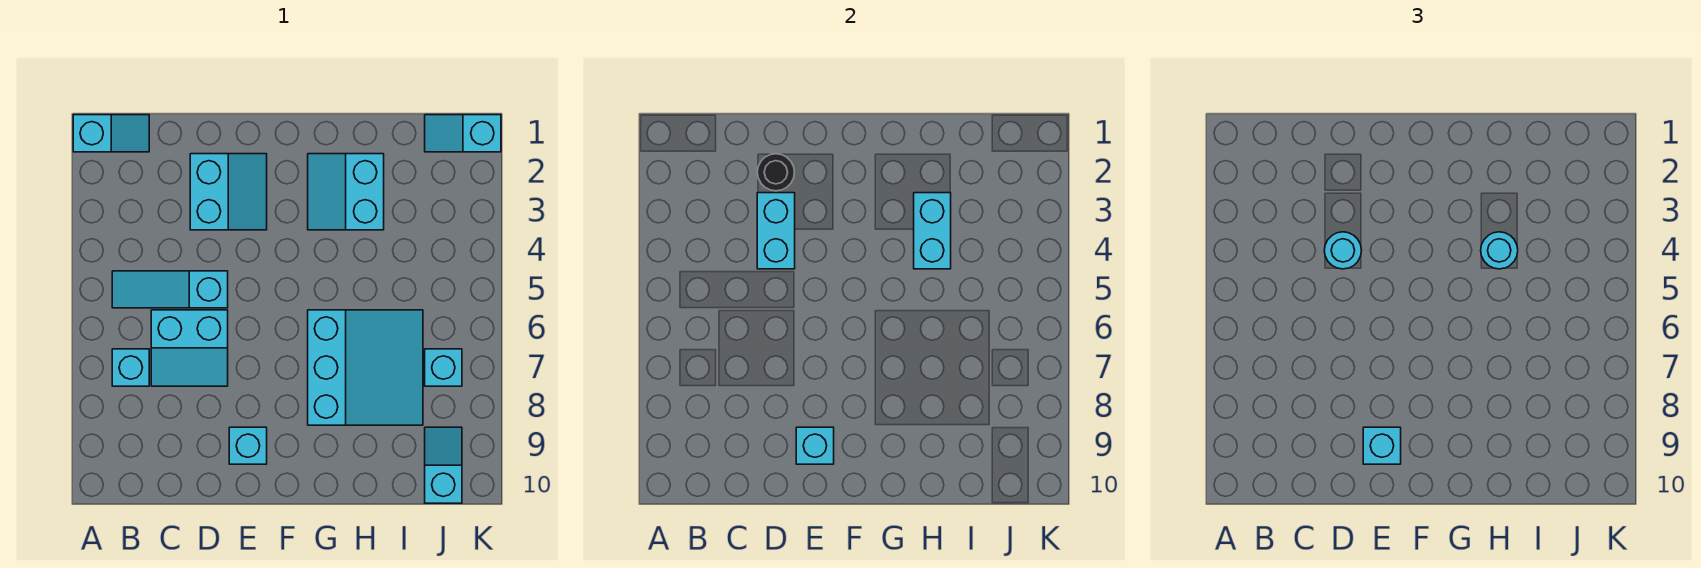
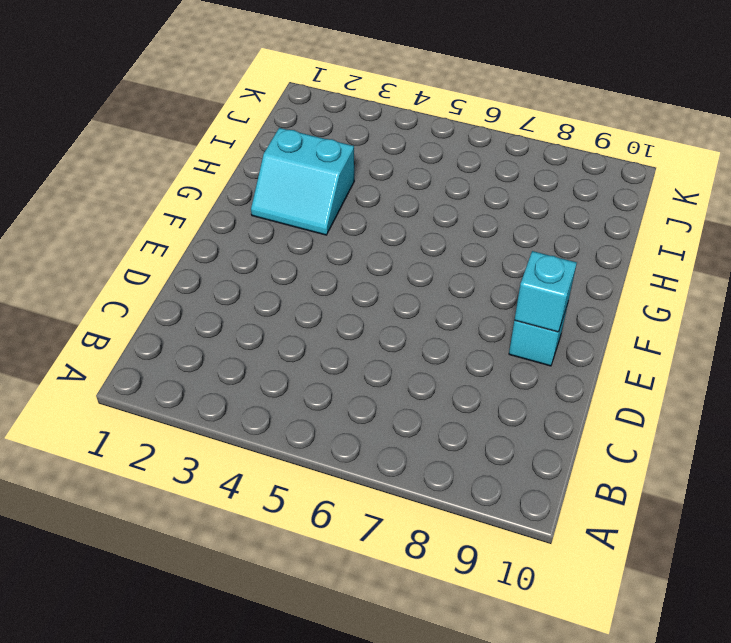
none -> cyan 1x2 slope [73,115,149,152]
none -> cyan 1x3 slope [112,271,228,308]
none -> cyan 1x1 brick [112,349,149,386]

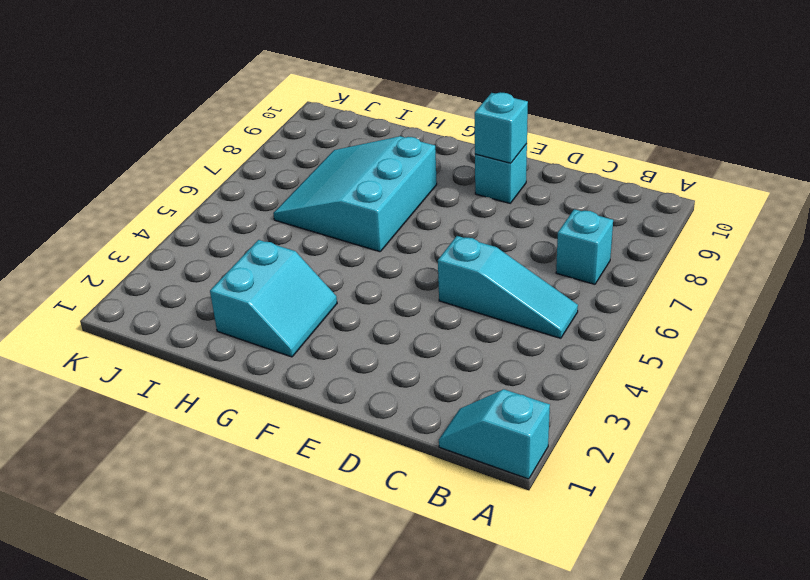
none -> cyan 2x2 slope [151,310,228,386]
none -> cyan 2x2 slope [190,154,267,230]
none -> cyan 1x2 slope [425,115,501,152]

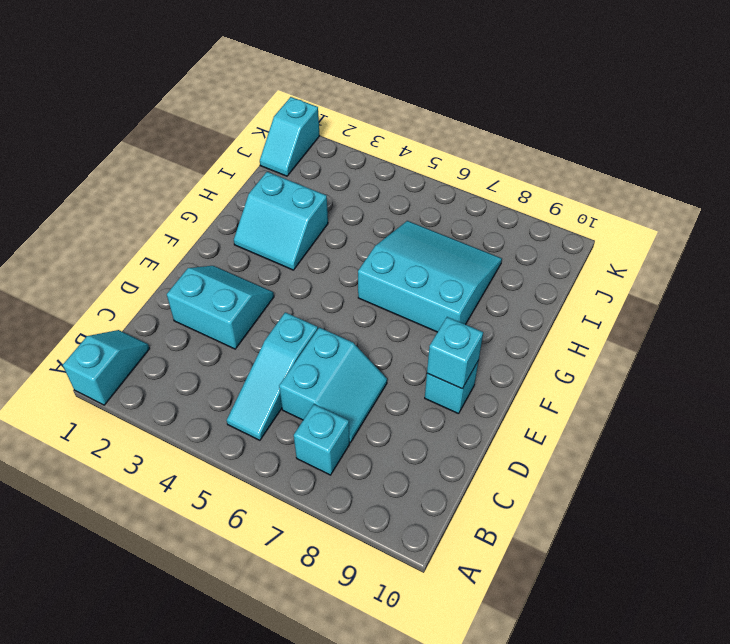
none -> cyan 1x1 brick [425,349,462,386]
none -> cyan 1x2 slope [425,427,462,503]
none -> black 1x1 round brick [757,154,795,191]

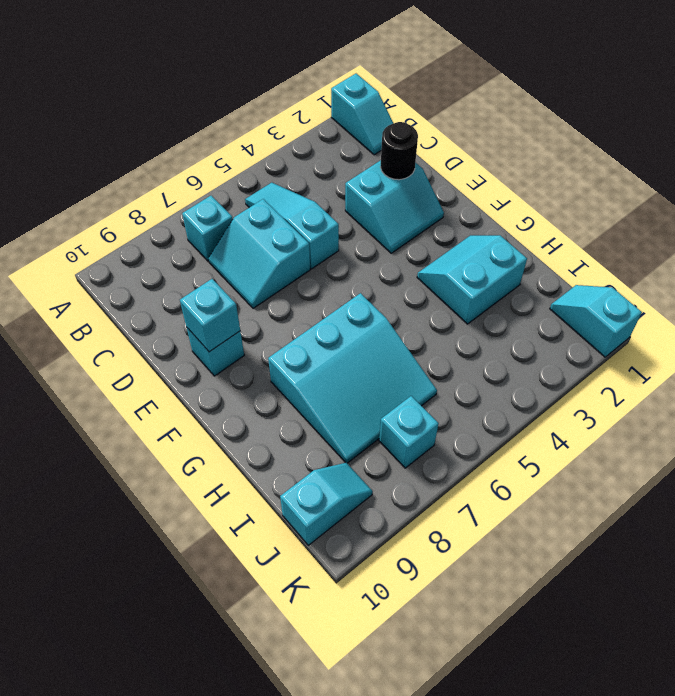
none -> cyan 1x2 brick [757,193,795,269]
none -> cyan 1x2 brick [914,193,951,269]
none -> cyan 1x1 round brick [1324,232,1362,269]

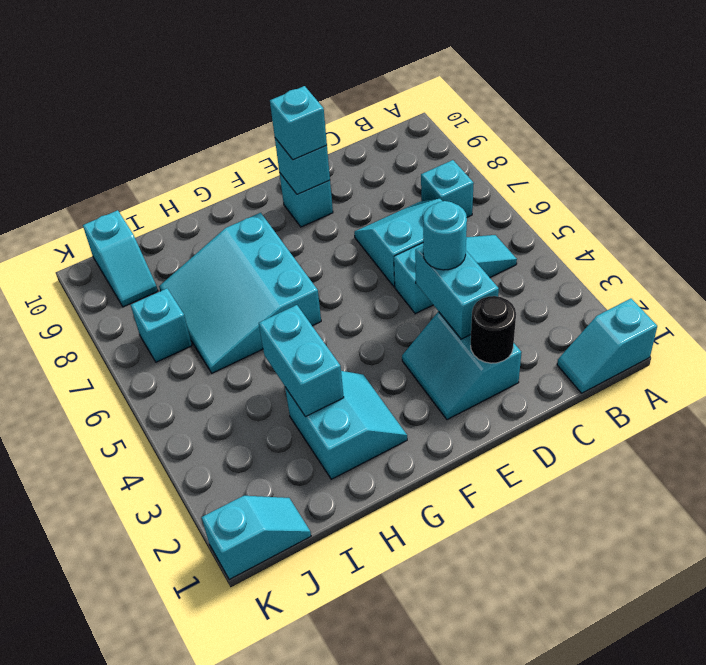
none -> cyan 1x1 round brick [1481,232,1518,269]

